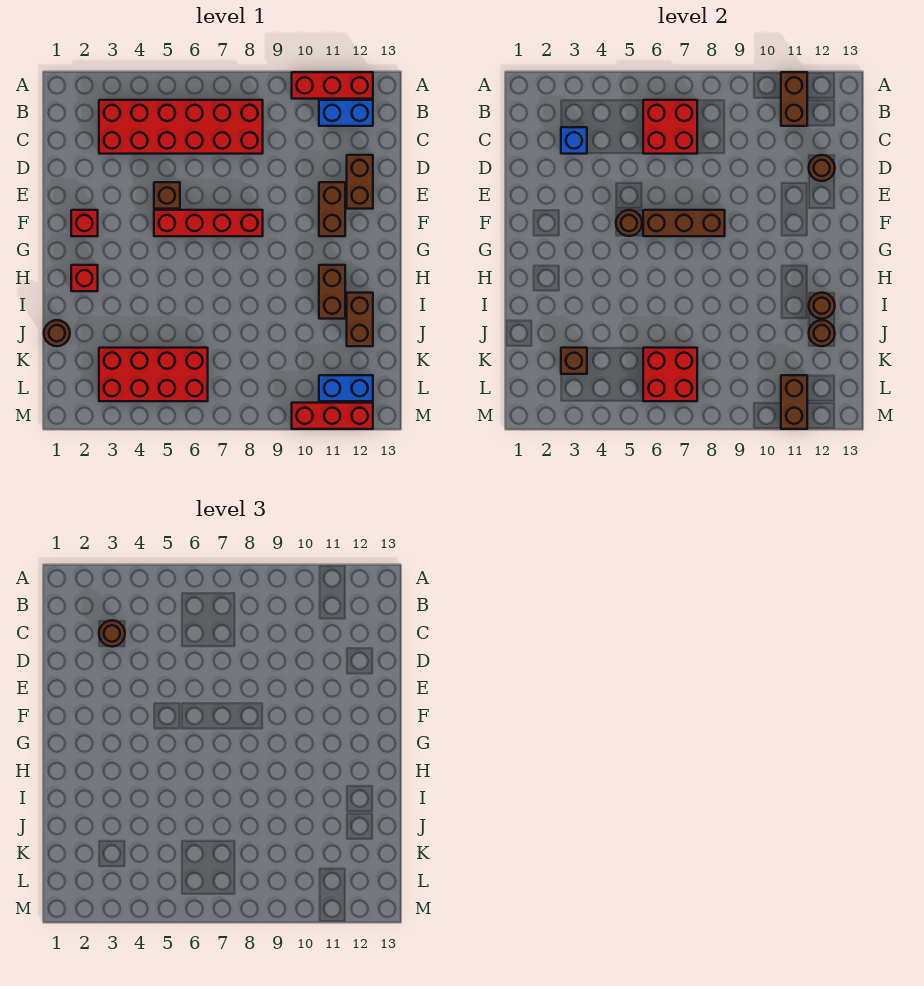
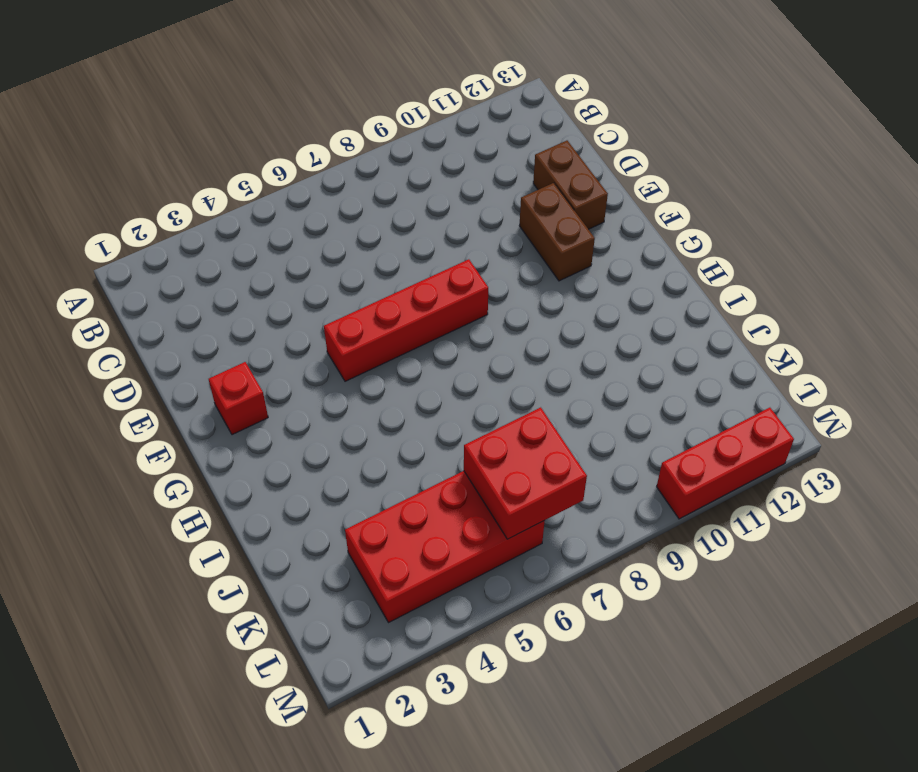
none -> red 1x3 brick [292,72,373,99]
none -> red 2x6 brick [99,100,263,154]
none -> blue 1x2 brick [319,100,373,126]

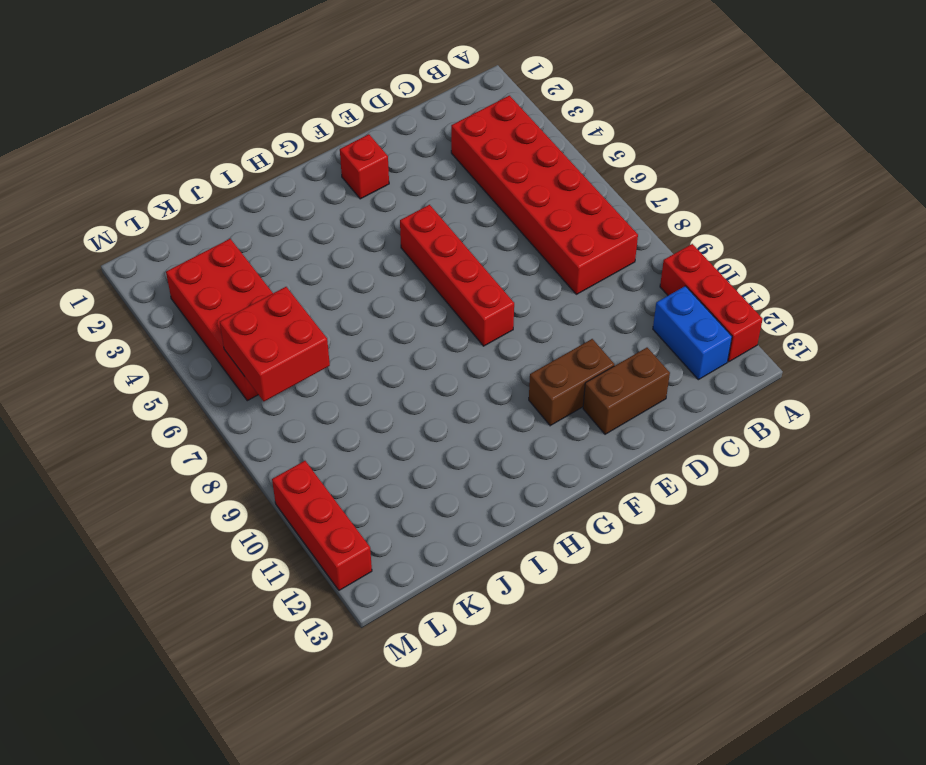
none -> brown 1x1 brick [154,182,180,209]
none -> red 1x1 brick [71,265,98,291]
none -> brown 1x2 brick [319,265,345,319]

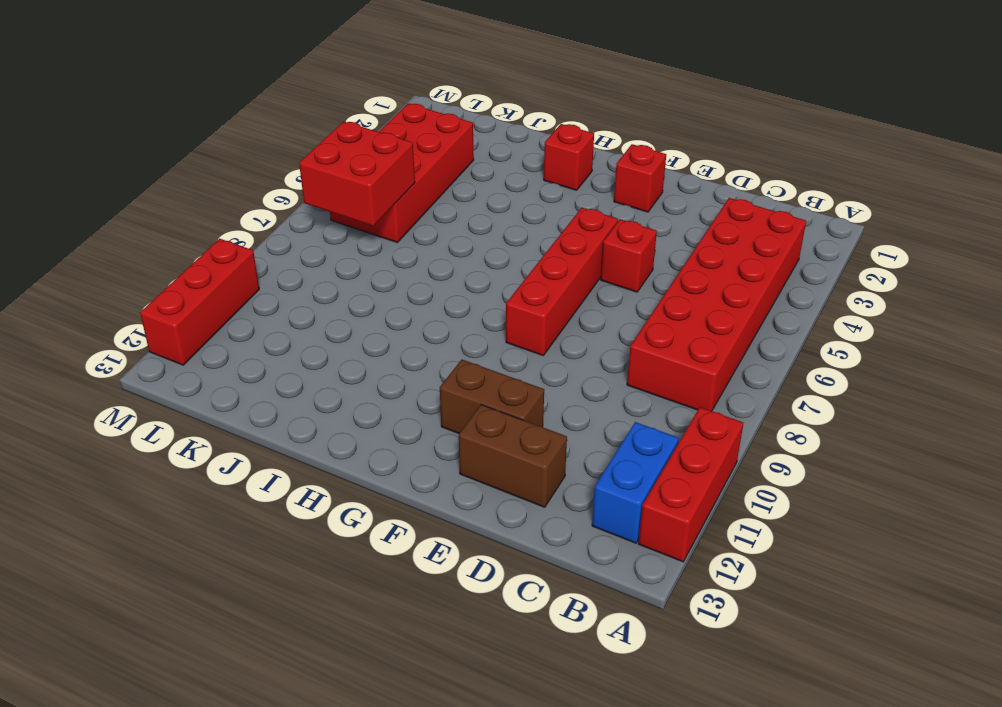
red 1x1 brick [601,219,657,292] -> brown 1x1 brick [154,182,180,209]
none -> brown 1x2 brick [319,265,345,319]
none -> brown 1x2 brick [347,293,373,346]
none -> brown 1x1 round brick [44,320,70,346]

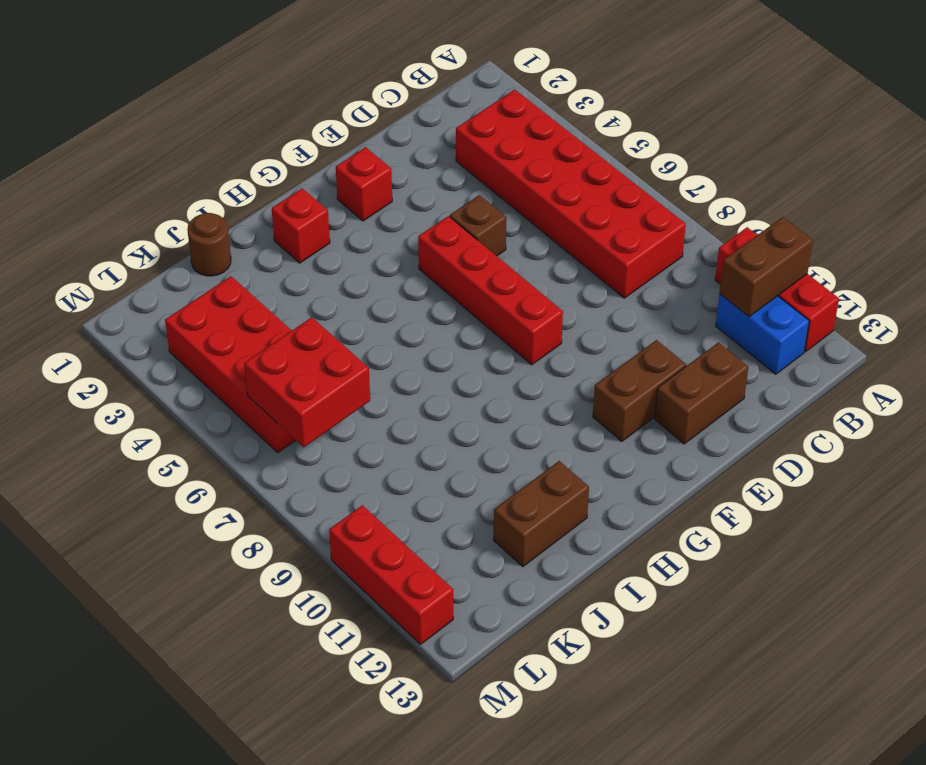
none -> brown 1x2 brick [319,265,345,319]
none -> blue 1x2 brick [319,375,373,401]
none -> red 2x2 brick [643,100,697,154]

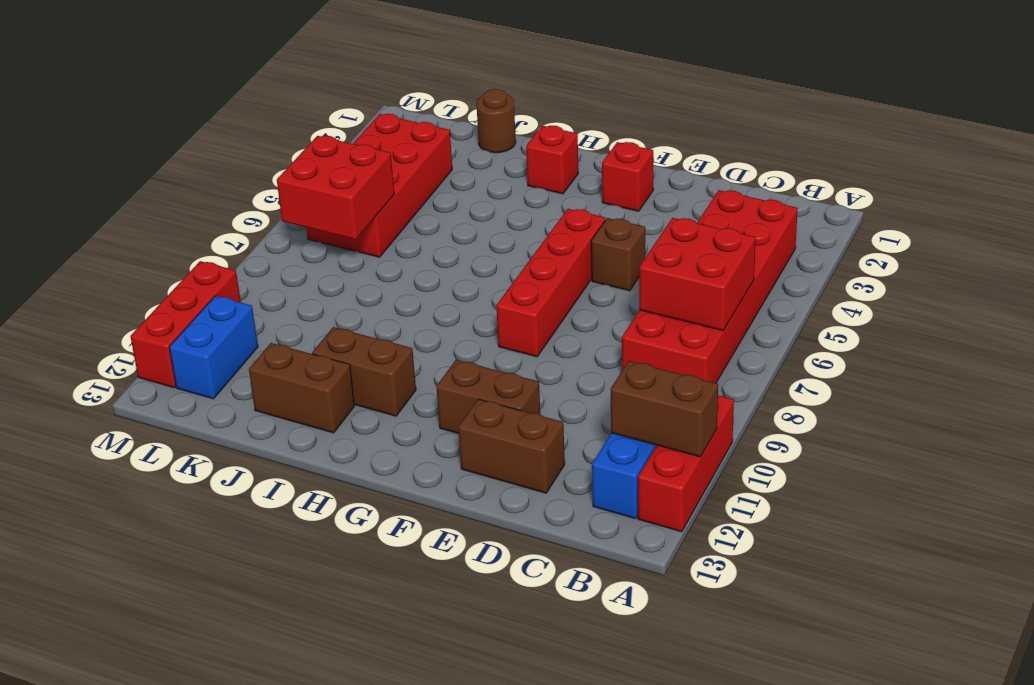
none -> blue 1x1 brick [561,127,587,154]
none -> brown 1x1 round brick [809,155,835,181]
none -> brown 1x1 round brick [616,210,642,236]

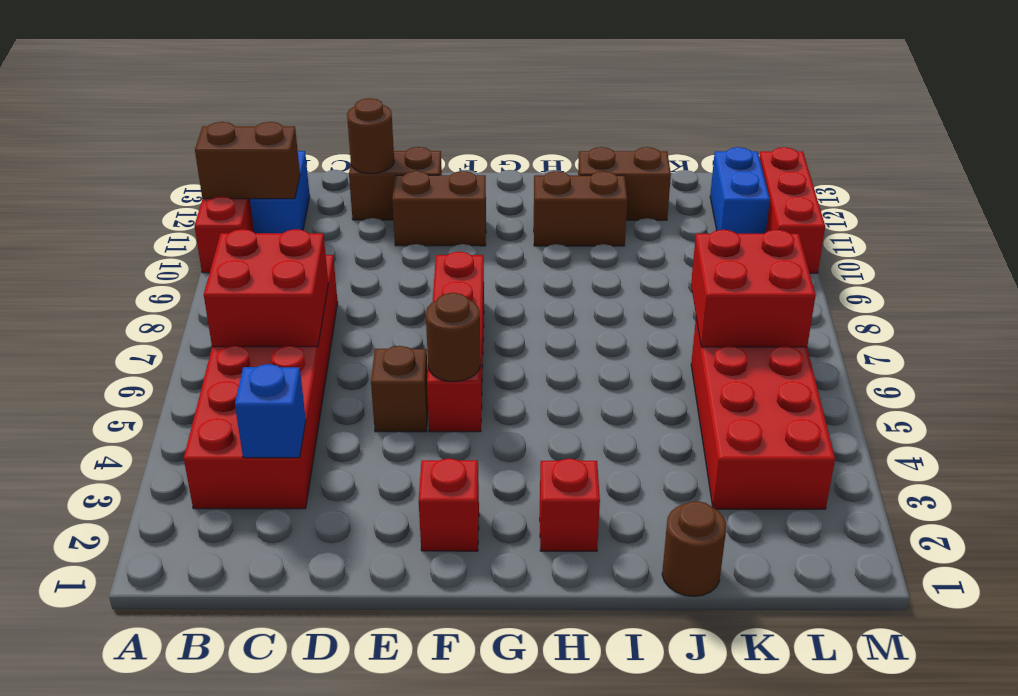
none -> brown 1x3 brick [643,210,725,236]
none -> brown 1x1 round brick [809,293,835,319]
none -> brown 1x1 round brick [809,320,835,346]

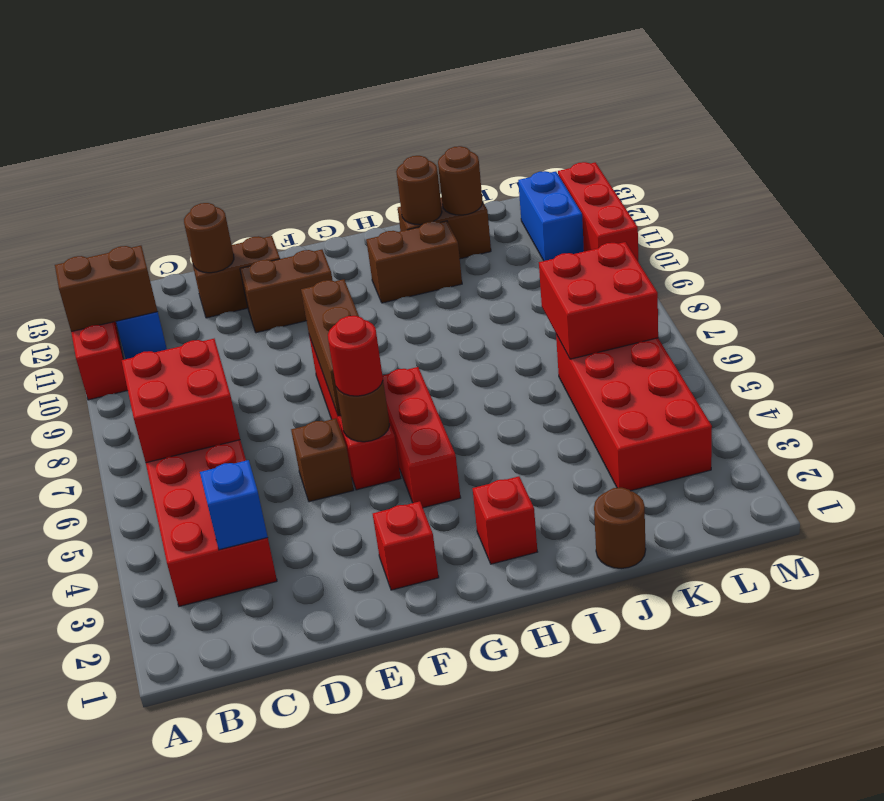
red 1x1 round brick [328,316,383,396] -> none
red 1x3 brick [382,367,461,508] -> none
none -> brown 1x1 brick [561,348,587,374]
none -> brown 1x2 brick [781,375,807,429]
none -> brown 1x1 round brick [99,621,125,647]

